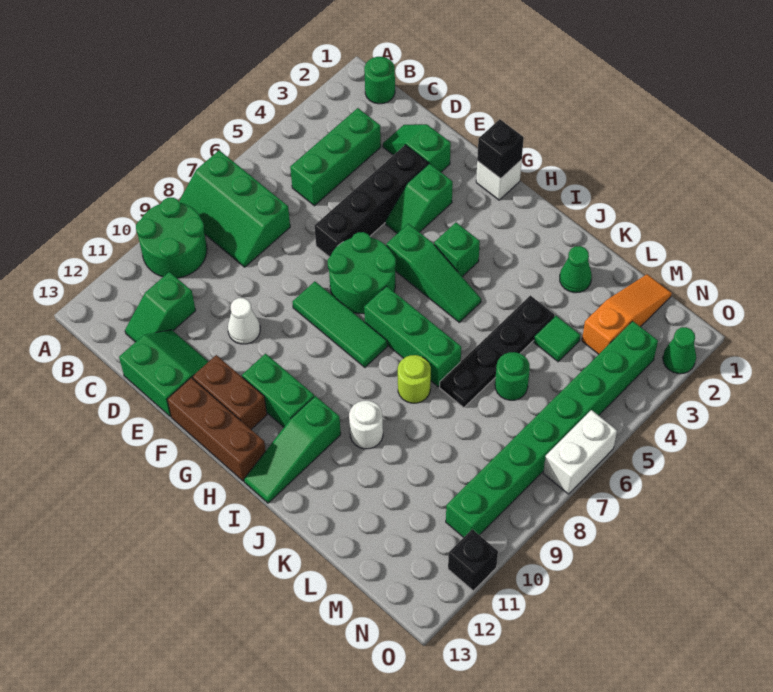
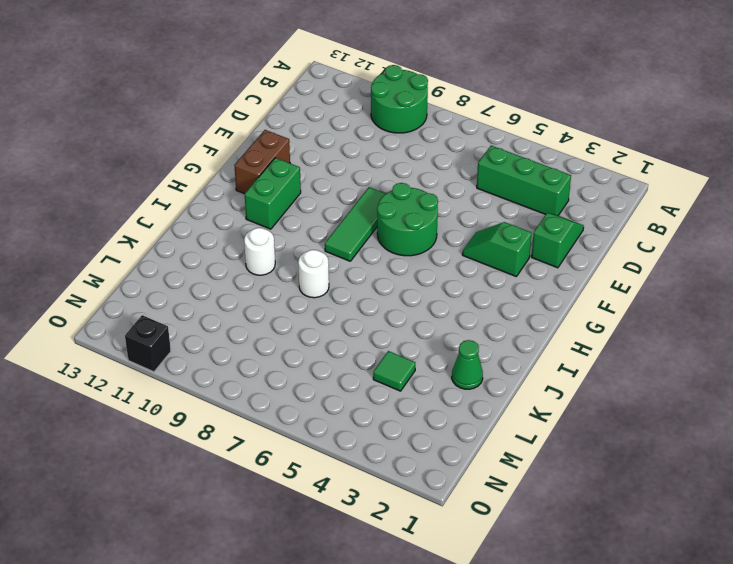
white 1x1 round brick [298,250,329,298] -> lime 1x1 round brick [398,355,431,403]
none -> green 2x3 slope [179,150,290,267]
none -> green 1x1 round brick [364,57,395,104]
none -> green 1x2 slope [125,272,196,342]
none -> green 2x2 slope [119,330,209,417]

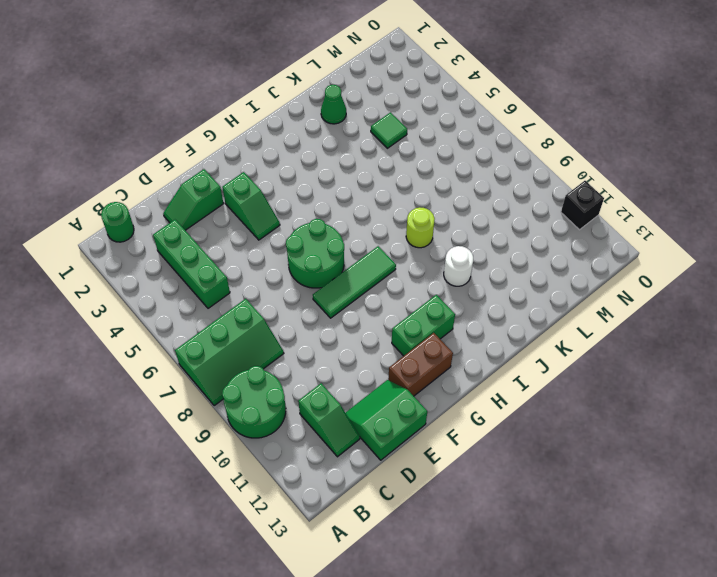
none -> black 1x4 brick [314,145,428,257]
none -> white 1x1 cone [228,298,260,344]
none -> brown 1x3 brick [167,378,266,481]
none -> white 1x1 brick [476,160,522,200]

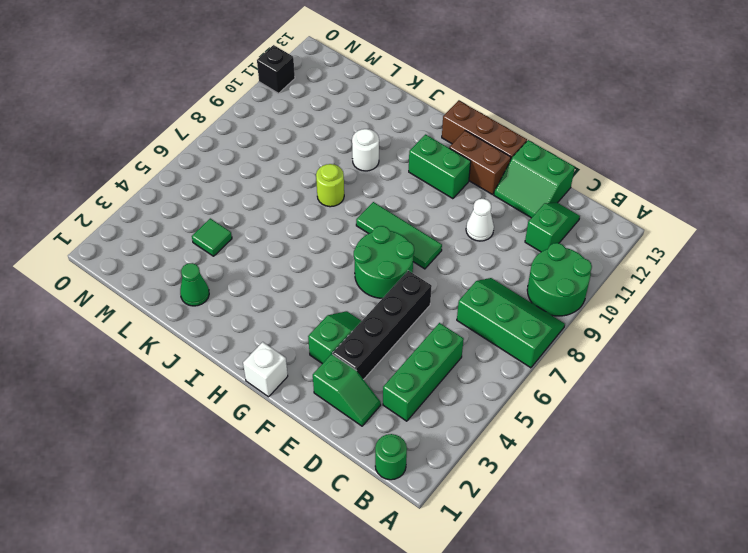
none -> green 1x3 slope [386,224,481,322]
none -> green 1x1 brick [434,223,480,277]
none -> green 1x3 brick [364,286,461,387]
none -> green 1x3 slope [244,396,341,503]

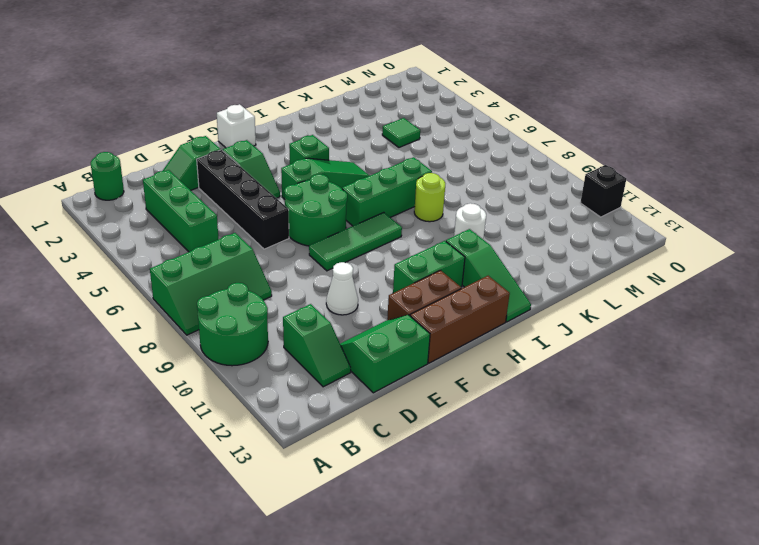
none -> green 1x1 cone [560,246,592,293]
none -> black 1x4 plate [440,295,555,408]
none -> green 1x1 round brick [495,352,530,400]
none -> orange 1x3 slope [582,274,672,354]

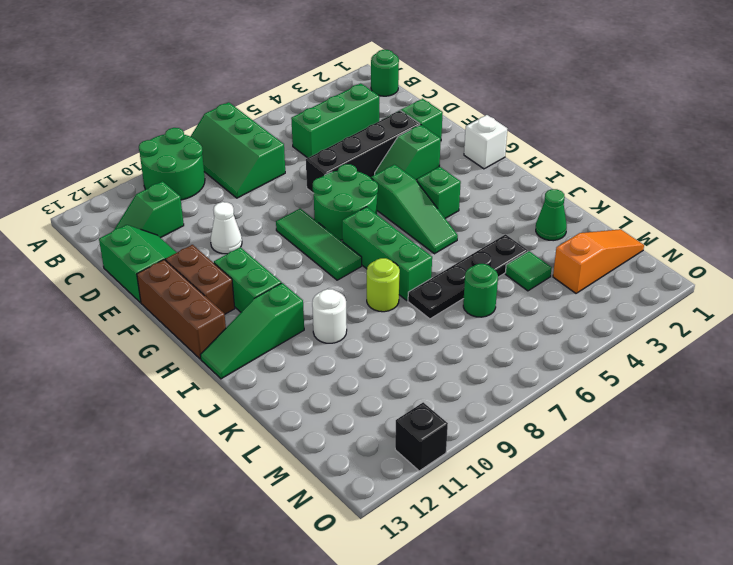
none -> green 1x8 brick [446,321,658,537]
none -> green 1x1 cone [663,327,696,374]
none -> white 1x2 brick [543,410,617,494]
none -> black 1x1 brick [477,119,524,179]

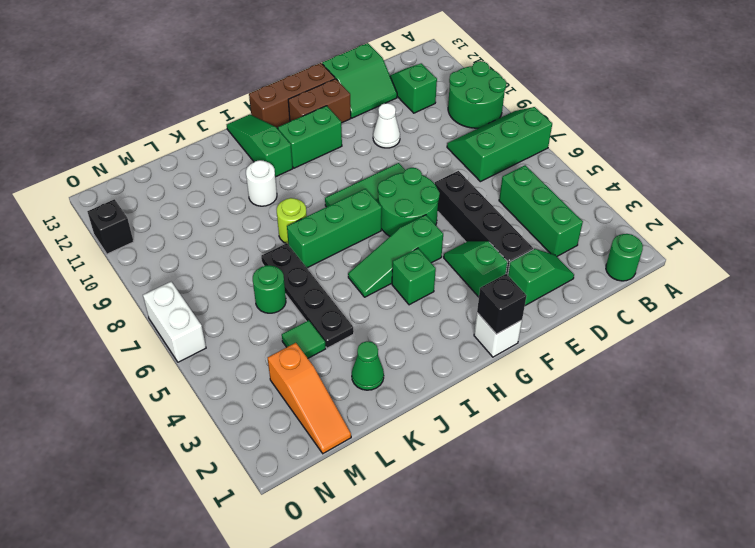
none -> green 1x8 brick [446,321,658,537]
none -> green 1x1 cone [663,327,696,374]

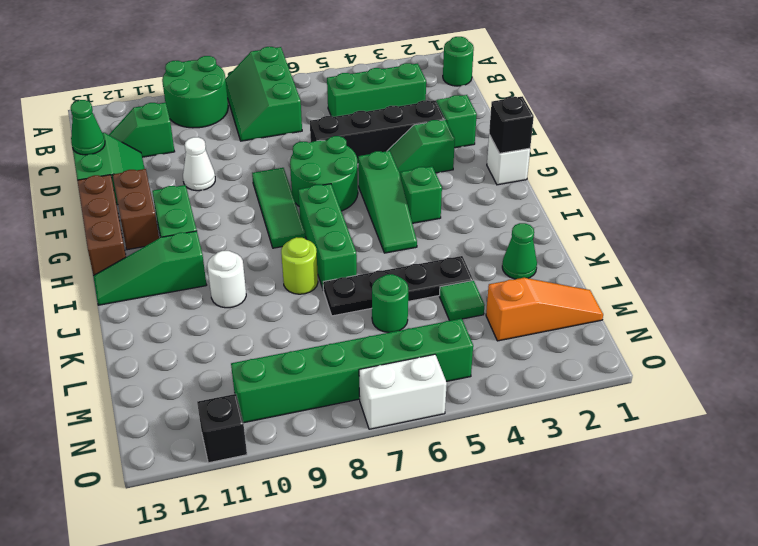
green 1x1 cone [71,100,105,155] -> green 1x1 cone moved to [663,327,696,374]
green 1x6 brick [231,319,473,423] -> green 1x8 brick [446,321,658,537]

